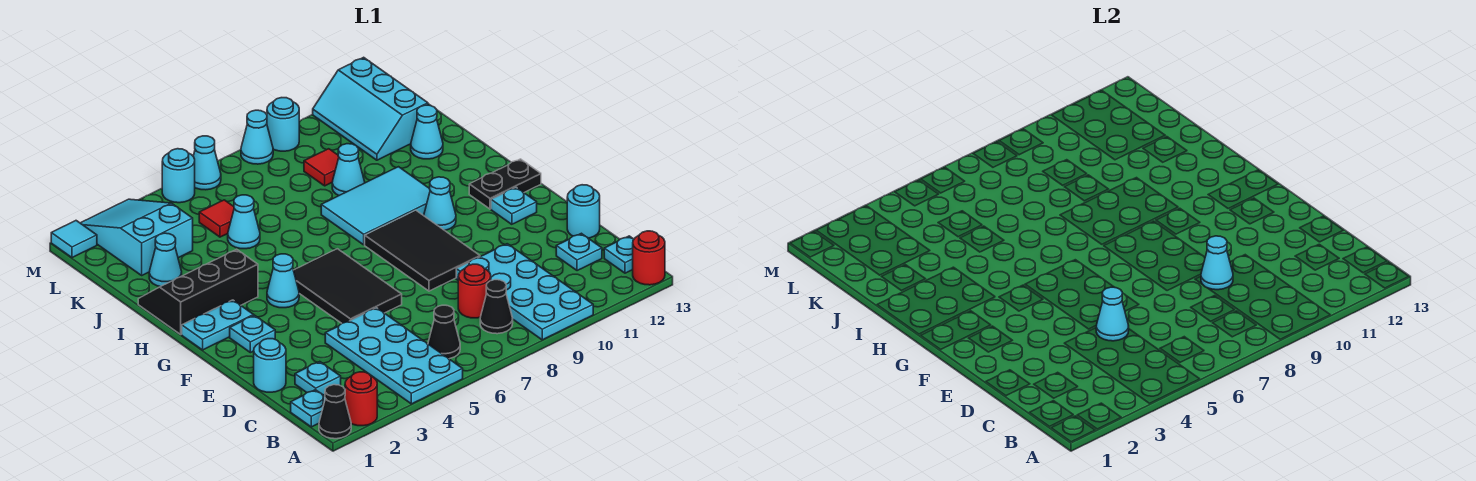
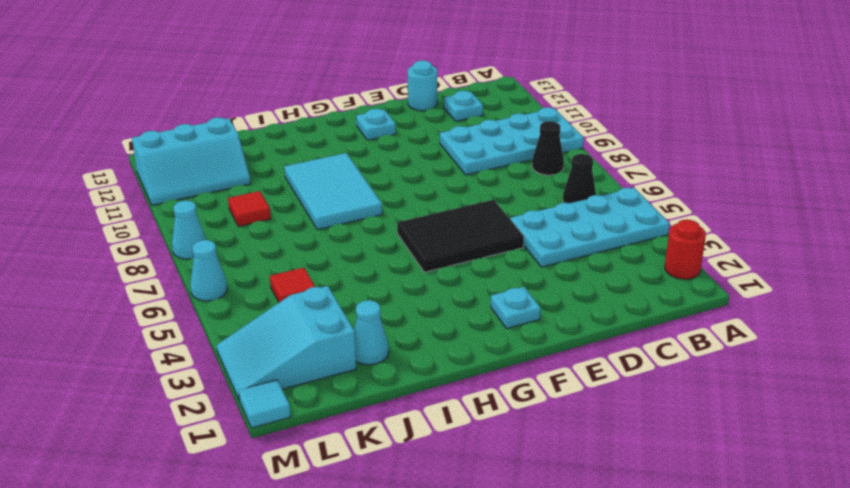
none -> black 1x1 cone [319,385,351,439]
none -> red 1x1 round brick [633,231,665,285]
none -> cyan 1x1 plate [291,390,325,427]
none -> cyan 1x1 plate [604,236,634,273]

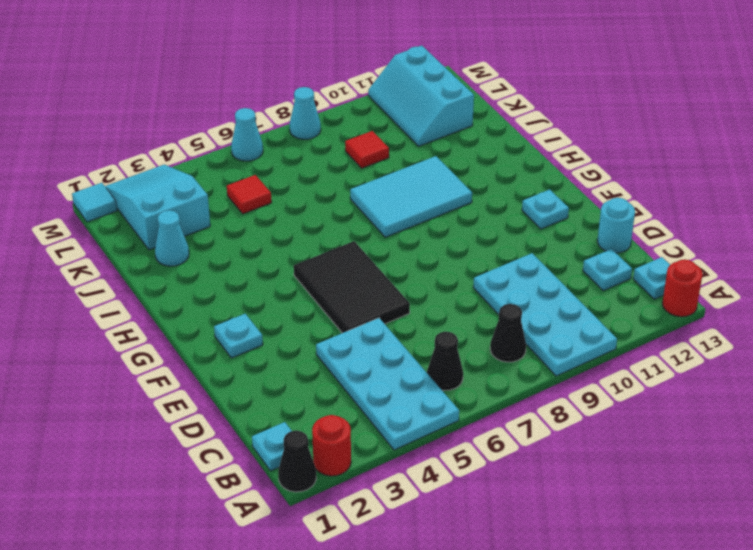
none -> cyan 1x1 plate [295,362,341,395]
none -> red 1x1 round brick [458,264,491,318]
none -> cyan 1x1 round brick [254,339,286,392]
none -> black 2x3 tile [365,210,480,291]

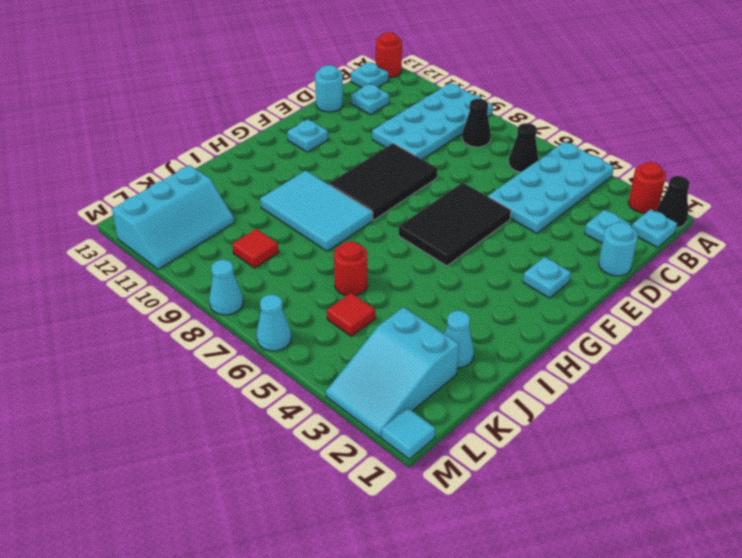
red 1x1 round brick [334,242,367,295] -> red 1x1 round brick moved to [458,264,491,318]
none -> cyan 1x2 plate [182,300,254,350]
none -> cyan 1x1 cone [267,254,299,308]
none -> cyan 1x1 cone [424,177,456,230]
none -> black 1x2 plate [469,159,541,209]

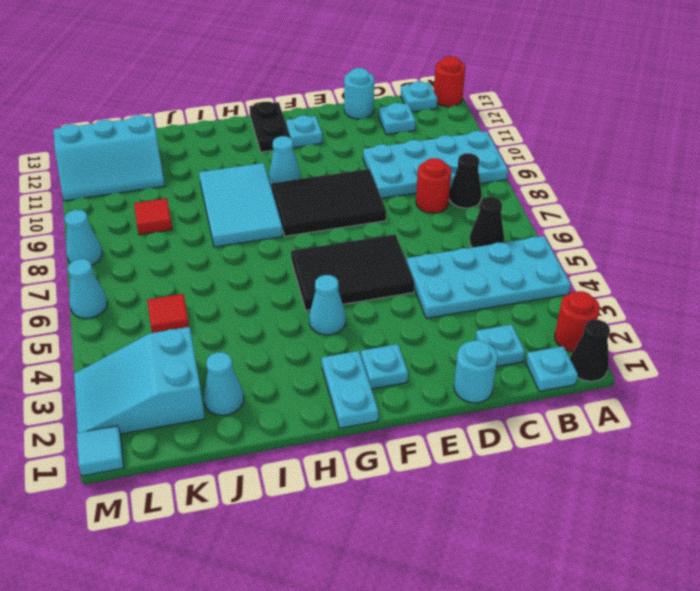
none -> black 2x3 slope [138,249,258,334]
none -> cyan 1x1 cone [228,195,260,249]
none -> cyan 1x1 cone [332,144,365,195]
none -> cyan 1x1 cone [411,105,443,159]

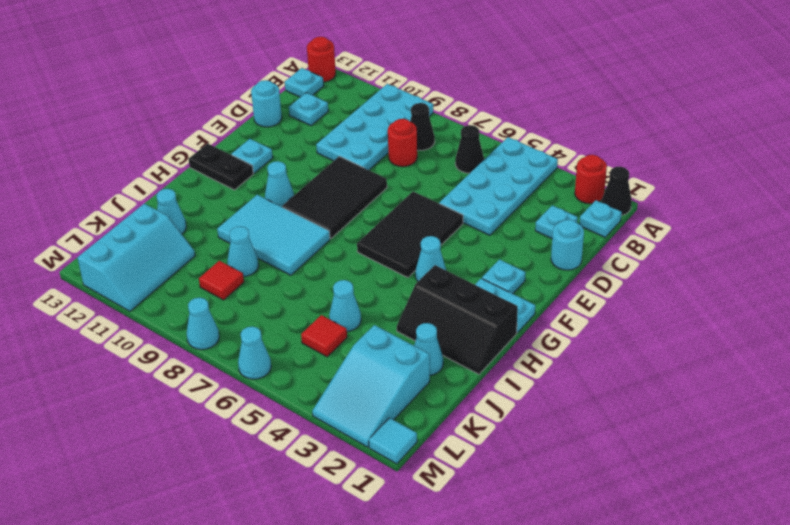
none -> cyan 1x1 round brick [162,149,195,203]
none -> cyan 1x1 round brick [267,98,299,151]
none -> cyan 1x1 cone [1096,287,1129,341]
none -> cyan 1x1 cone [1201,236,1233,290]

